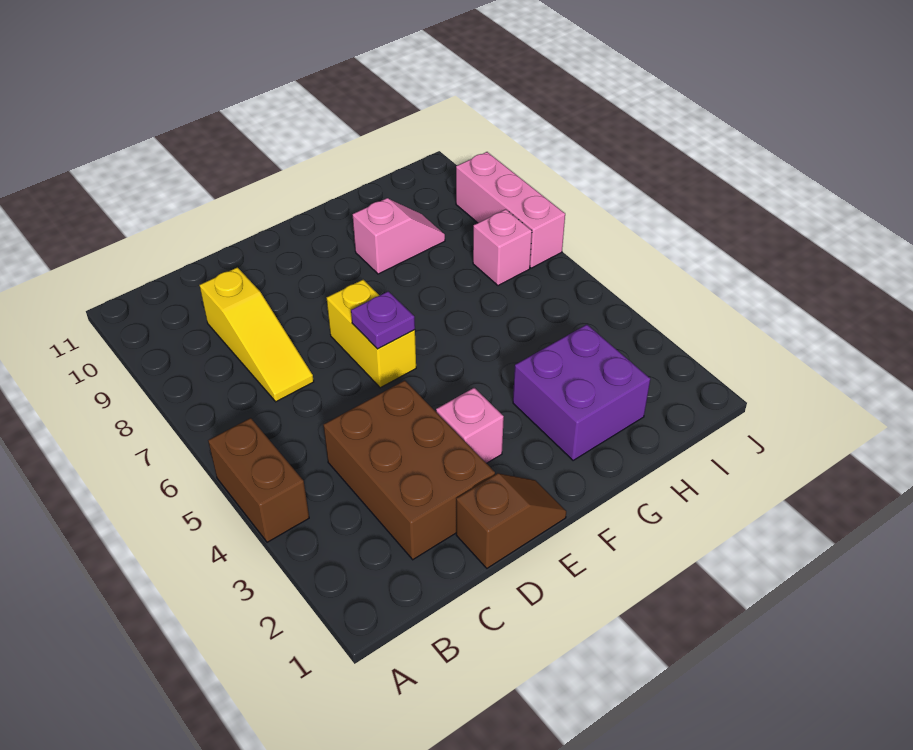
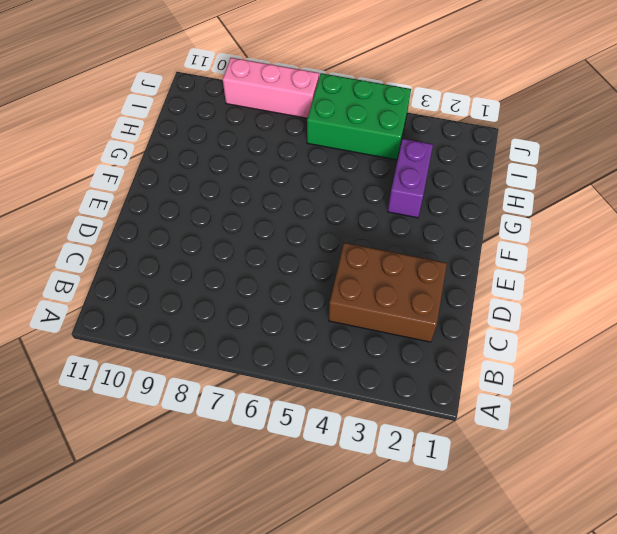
purple 1x2 brick [388,139,433,218] -> purple 2x2 brick [513,325,650,461]
green 2x3 brick [307,73,411,160] -> none
none -> brown 1x2 brick [208,418,309,542]
none -> yellow 1x3 slope [200,267,314,402]

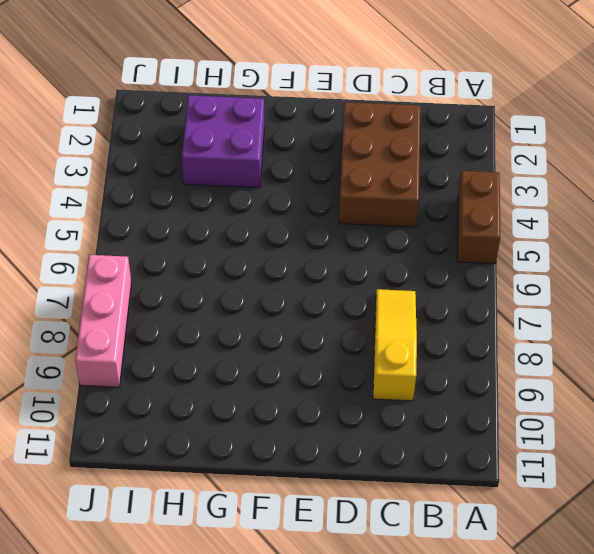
none -> brown 1x2 slope [456,473,566,568]
none -> pink 1x1 brick [436,388,504,463]

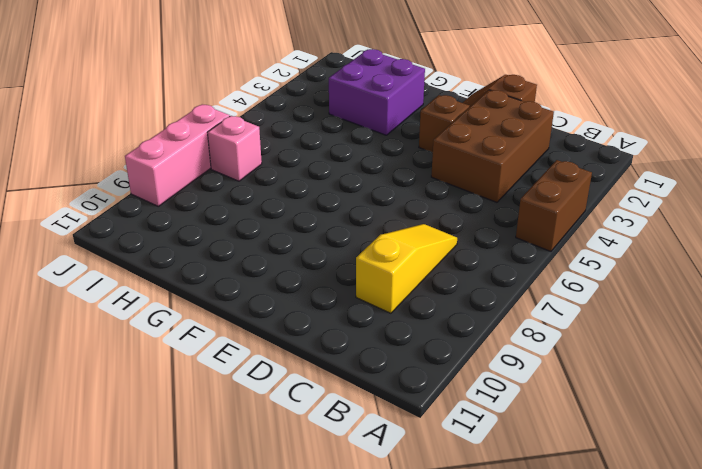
brown 1x1 brick [419,95,469,152] -> pink 1x1 brick [436,388,504,463]
none -> yellow 1x2 brick [327,280,416,388]
none -> pink 1x2 slope [352,198,445,274]

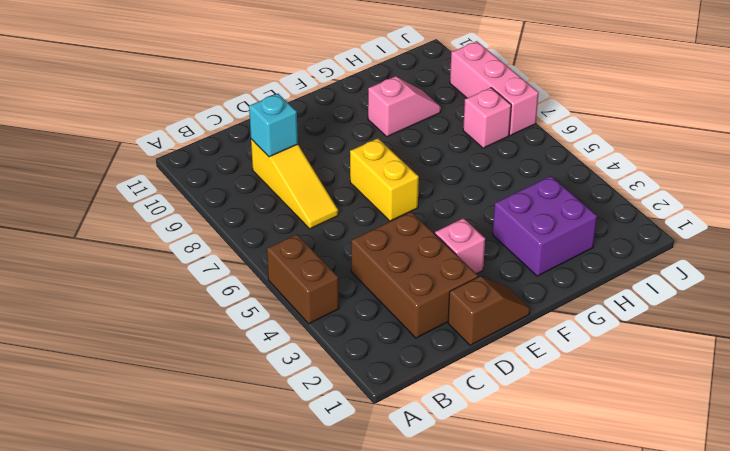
cyan 1x1 brick [249,94,298,157] -> none
none -> purple 1x1 plate [351,291,415,349]

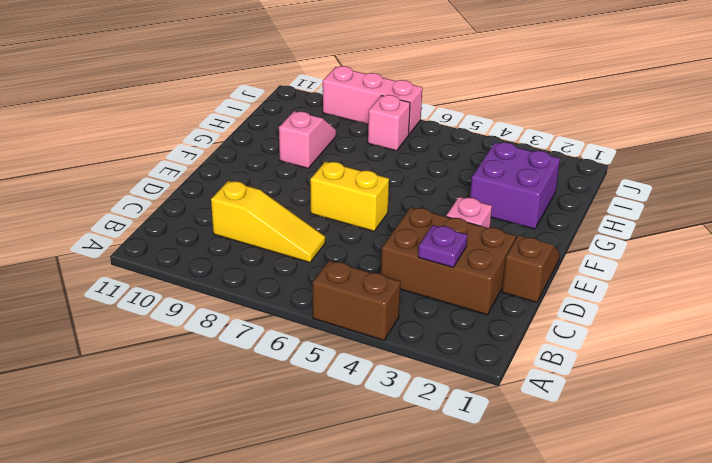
purple 1x1 plate [418,225,467,267] -> purple 1x1 plate moved to [351,291,415,349]

